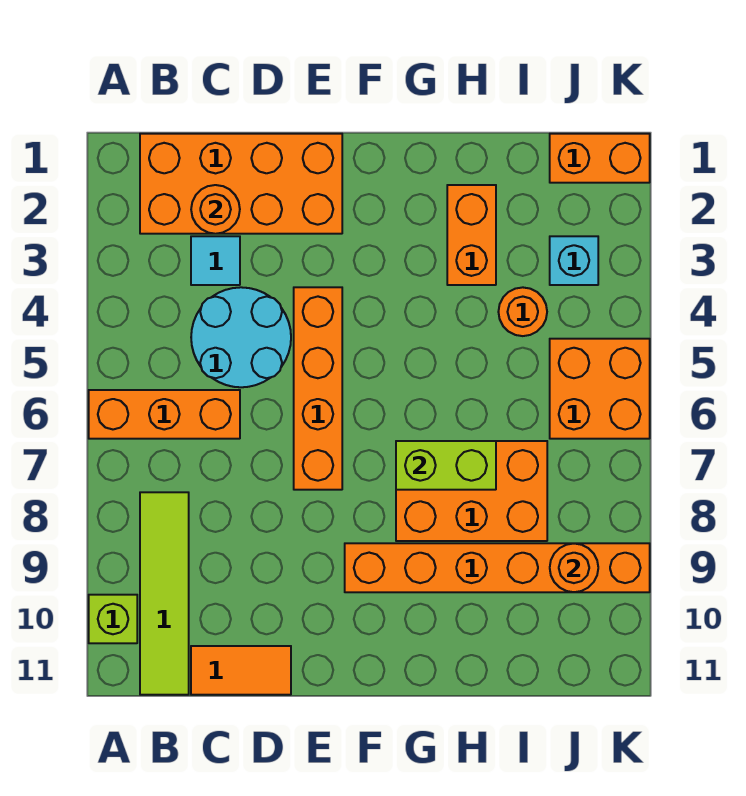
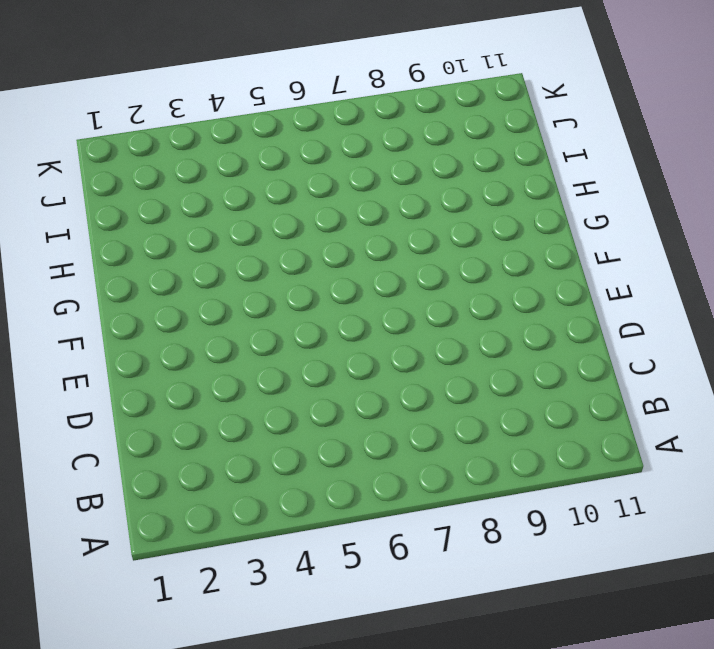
none -> orange 1x3 brick [89,390,240,439]
none -> lime 1x1 brick [89,595,137,643]
none -> orange 2x4 brick [140,134,342,234]

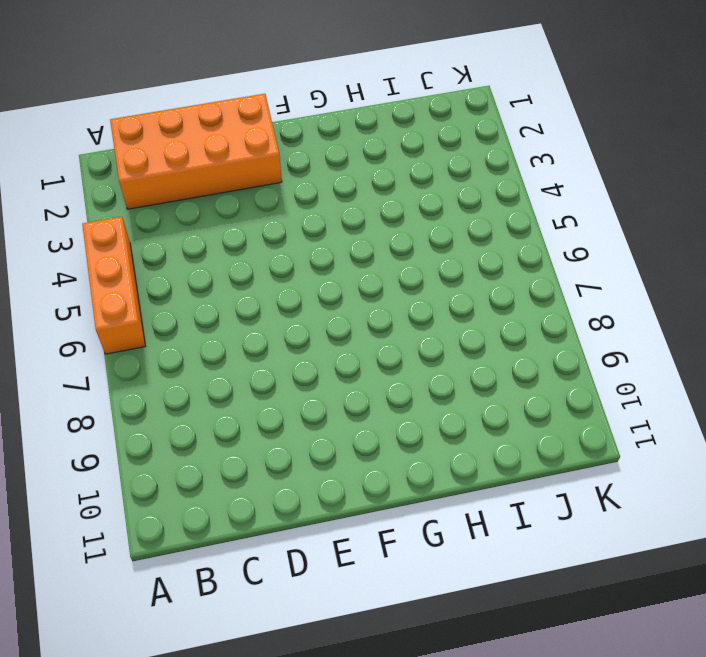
orange 1x3 brick [82,217,145,354] -> orange 1x3 brick turned to [89,390,240,439]
none -> lime 1x1 brick [89,595,137,643]
none -> lime 1x4 tile [140,492,189,695]
none -> cyan 1x1 tile [191,236,240,285]

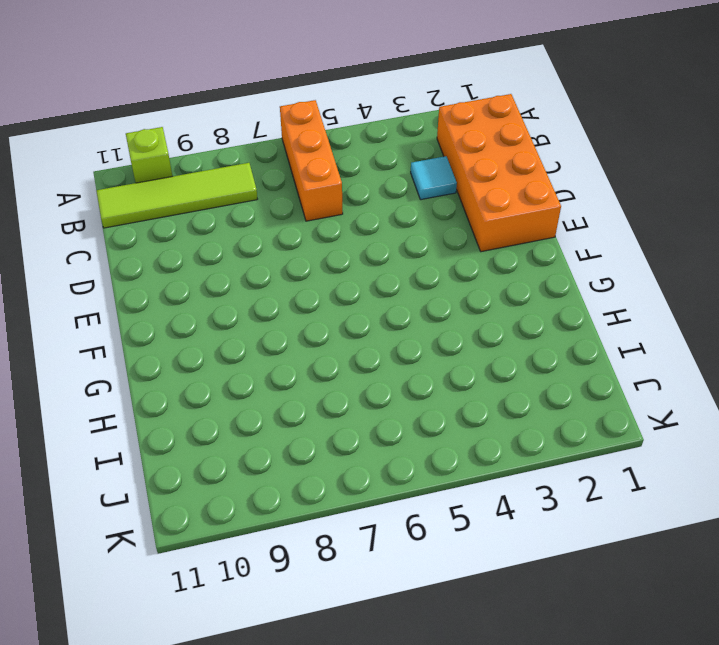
none -> cyan 2x2 round brick [191,287,291,387]
none -> orange 1x2 tile [191,646,291,695]
none -> orange 1x4 brick [294,287,342,490]

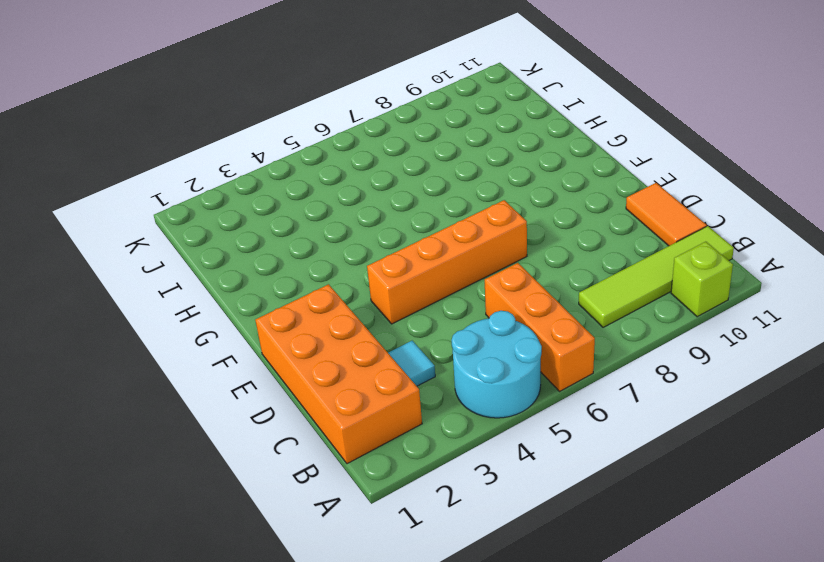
cyan 2x2 round brick [451,311,542,418] -> cyan 2x2 round brick moved to [191,287,291,387]
none -> orange 1x6 brick [345,543,650,592]
none -> orange 2x3 brick [396,441,547,541]
none -> orange 1x2 brick [447,185,496,285]

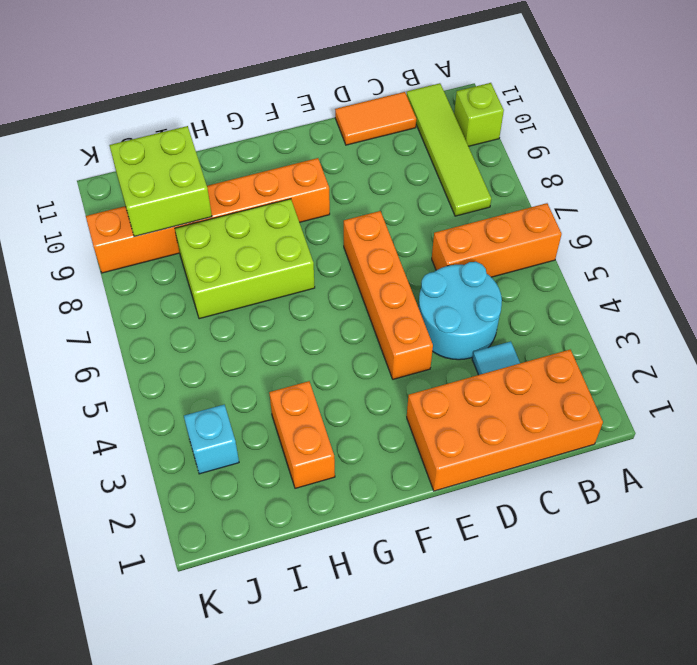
lime 2x3 brick [175,199,315,319] -> orange 2x3 brick [396,441,547,541]
lime 2x2 brick [109,126,212,237] -> orange 1x1 round brick [550,544,598,592]
none -> orange 1x1 round brick [498,287,547,336]
none -> orange 1x2 brick [550,134,650,183]
none -> orange 2x2 brick [550,339,650,439]

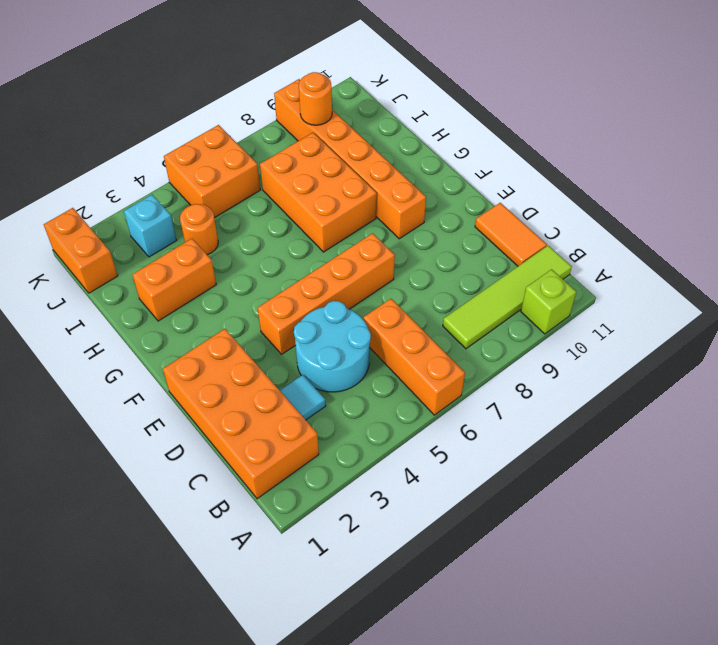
none -> orange 1x1 round brick [191,185,240,234]
none -> lime 1x2 brick [396,441,496,490]

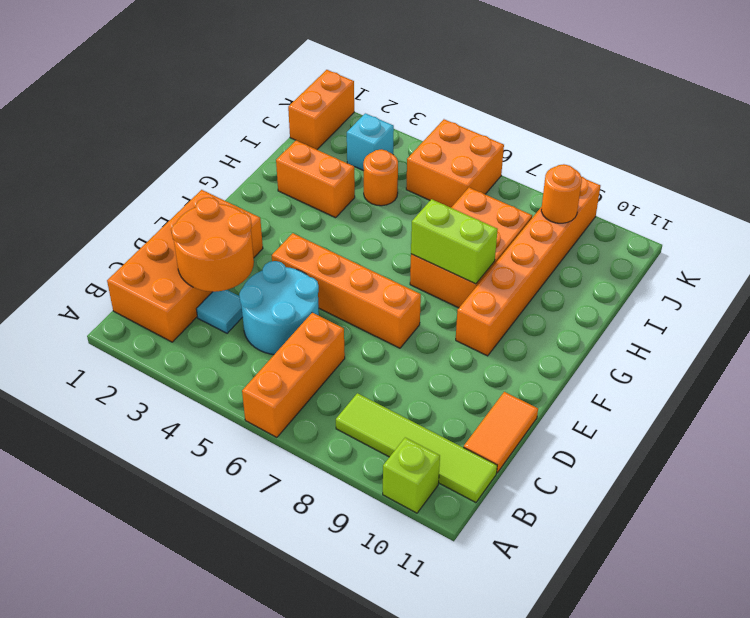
orange 2x2 round brick [171,197,254,292] -> orange 1x1 round brick [191,185,240,234]
lime 1x2 brick [411,199,498,284] -> lime 1x2 brick turned to [396,441,496,490]

